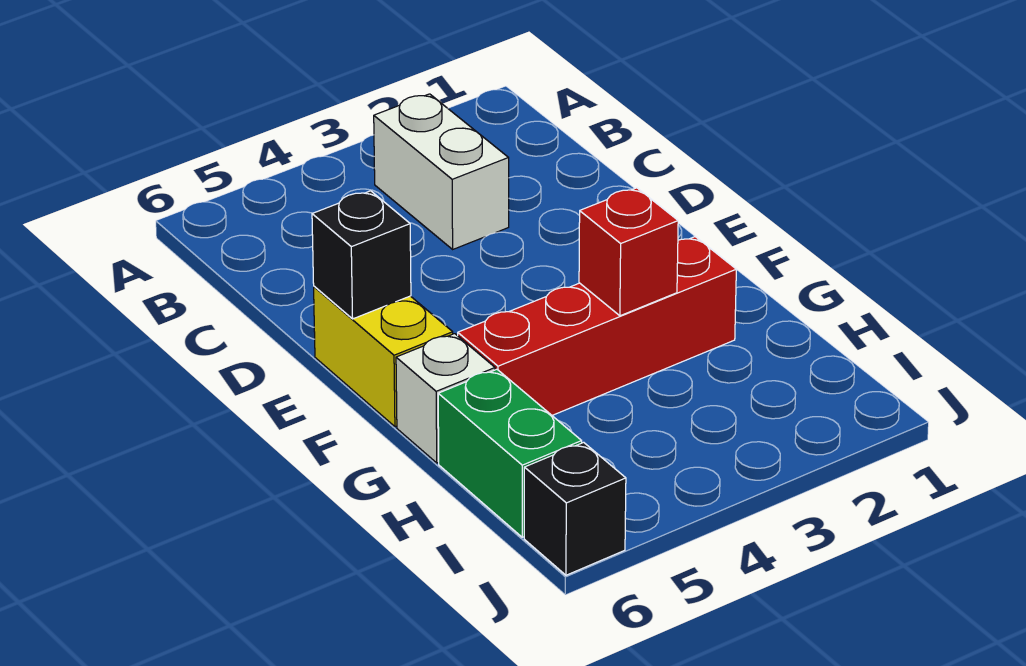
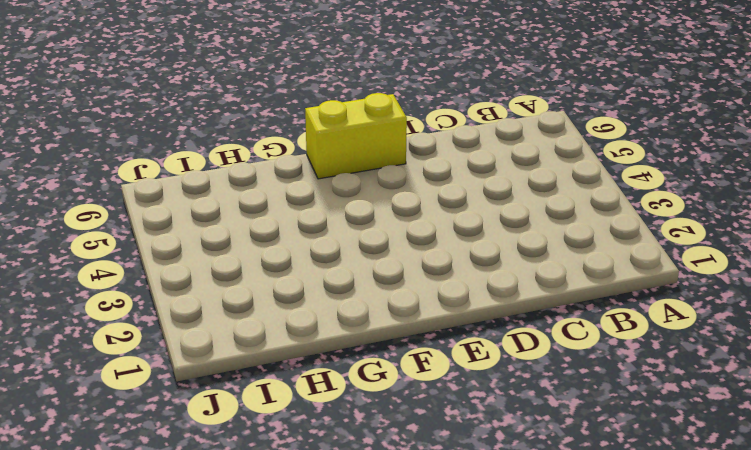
none -> white 1x2 brick [374,94,509,249]
none -> red 1x4 brick [458,237,736,415]

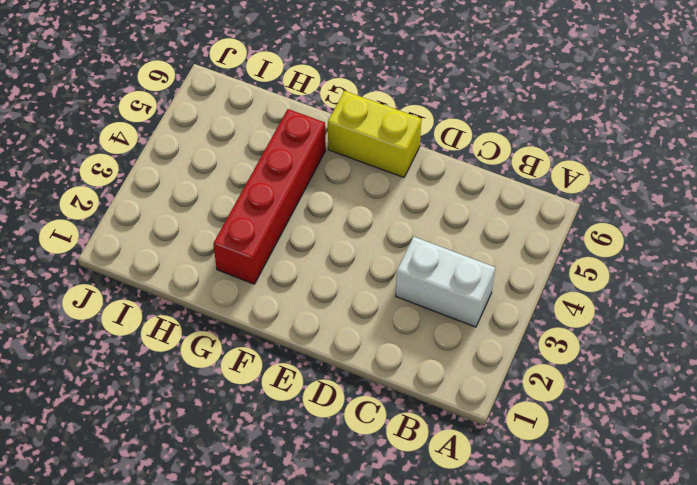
none -> white 1x1 brick [396,334,495,463]
none -> green 1x2 brick [438,369,582,537]

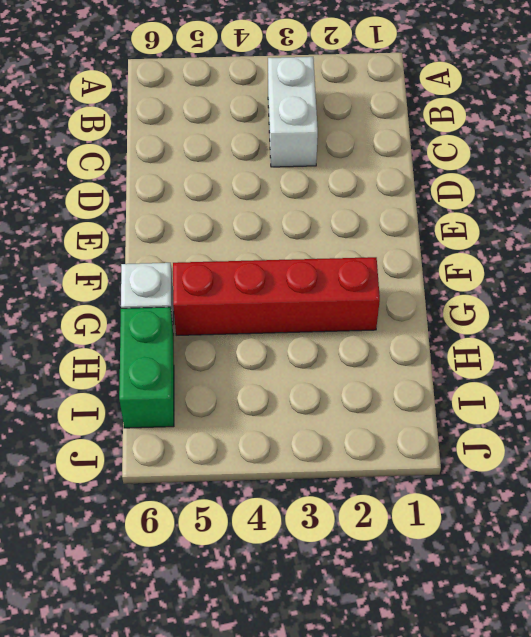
none -> yellow 1x2 brick [314,286,453,427]
none -> black 1x1 brick [524,442,626,575]

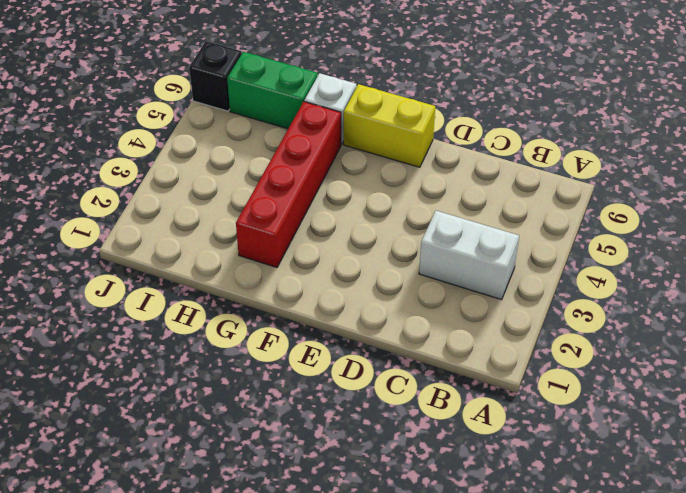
none -> black 1x1 brick [312,191,411,319]
none -> red 1x1 brick [579,188,678,316]

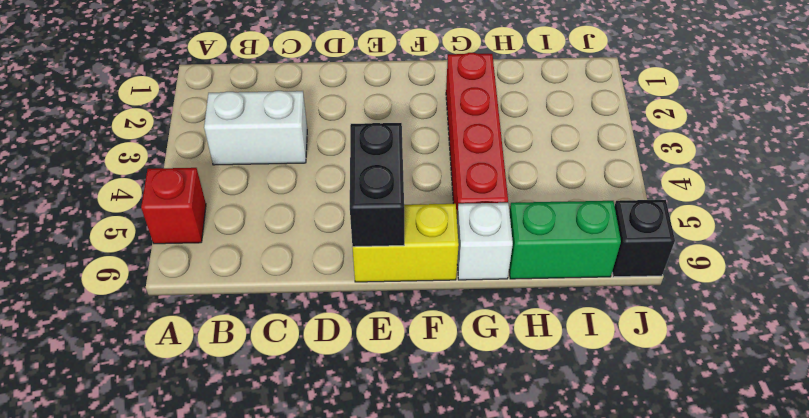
red 1x1 brick [141,168,206,244] -> red 1x1 brick moved to [579,188,678,316]
black 1x2 brick [350,123,404,247] -> black 1x1 brick [312,191,411,319]

